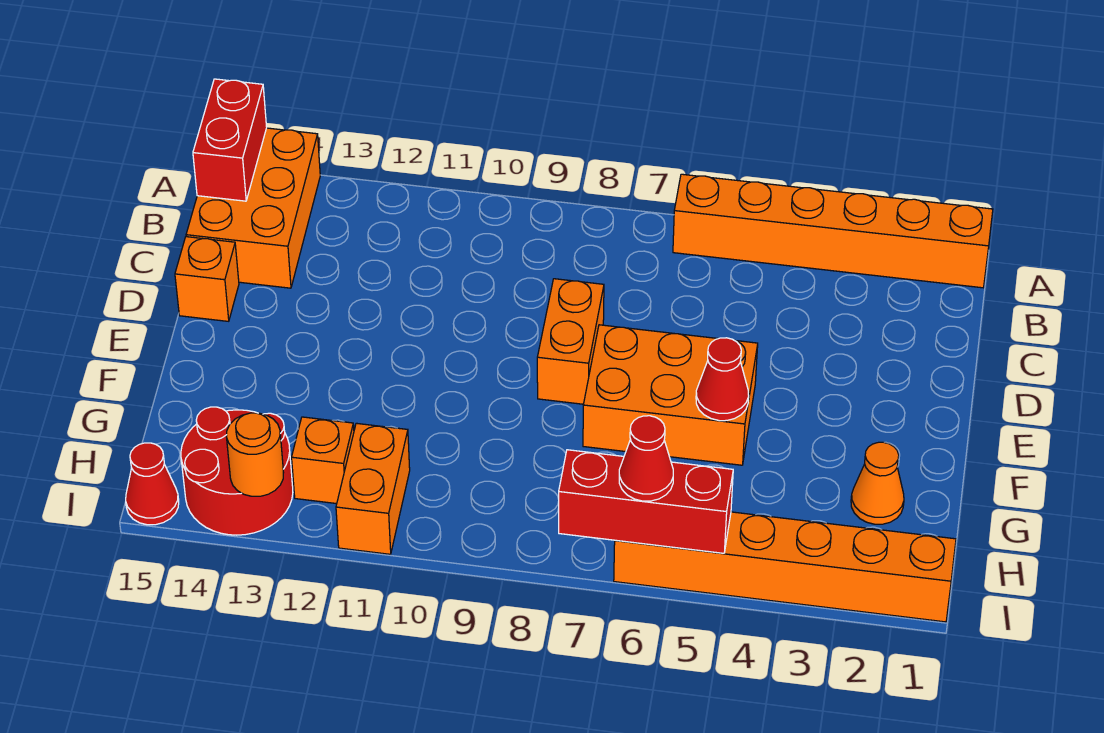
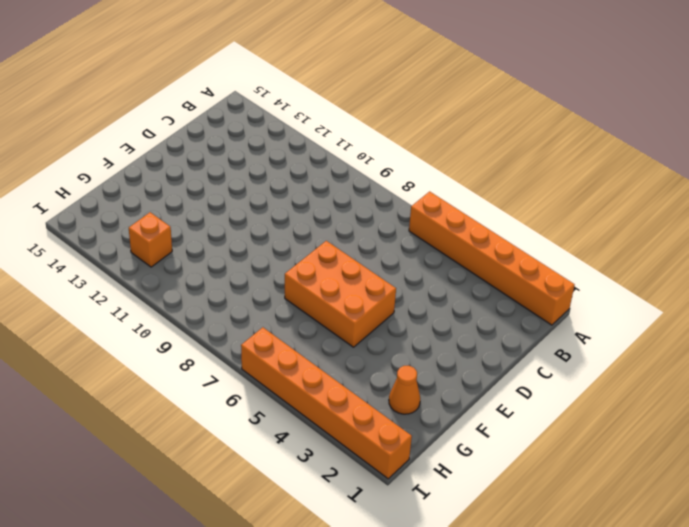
none -> orange 2x3 brick [186,128,320,288]
none -> orange 1x2 brick [537,279,604,404]
none -> orange 1x1 brick [175,237,239,321]

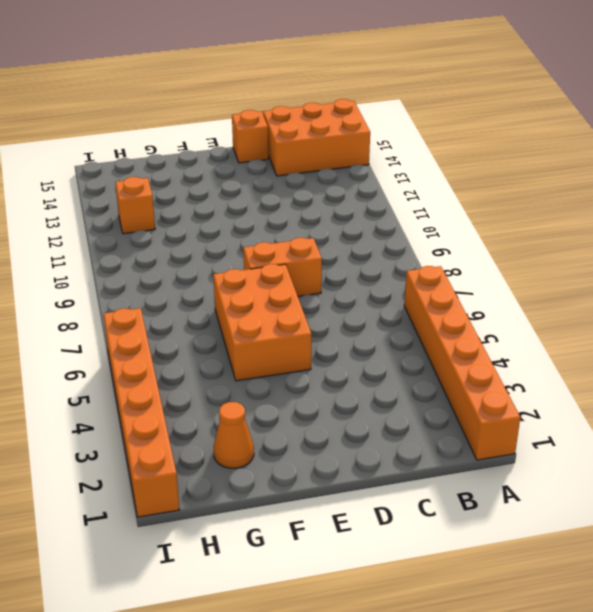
none -> orange 1x2 brick [336,423,410,554]
none -> red 2x2 round brick [181,407,293,535]
none -> red 1x1 cone [126,443,179,525]

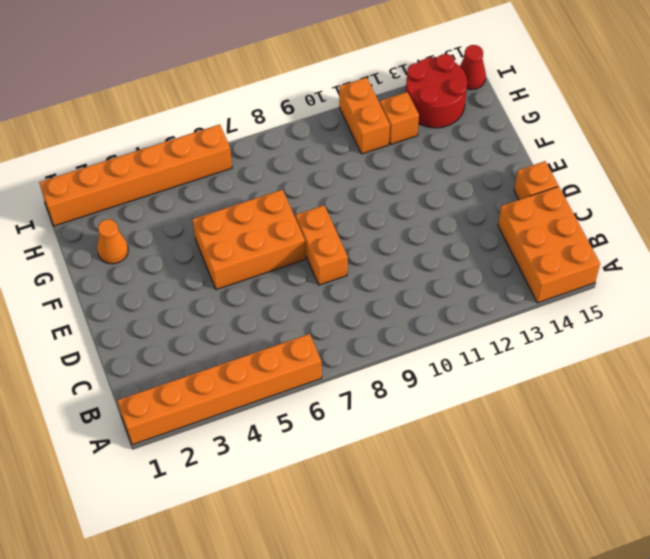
none -> red 1x2 brick [193,79,267,201]
none -> red 1x1 cone [696,338,749,421]
none -> red 1x3 brick [559,450,733,553]

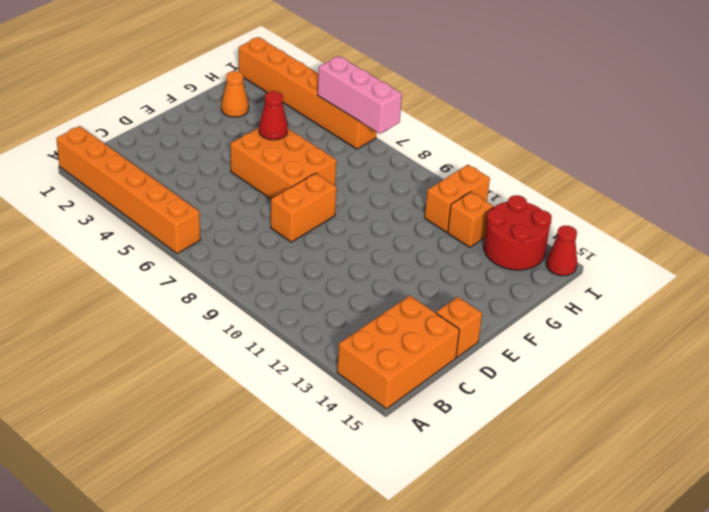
pink 1x3 brick [318,56,402,134] -> red 1x3 brick [559,450,733,553]
none -> red 1x2 brick [193,79,267,201]
none -> orange 1x1 round brick [227,413,284,496]
none -> red 1x1 cone [619,416,673,501]

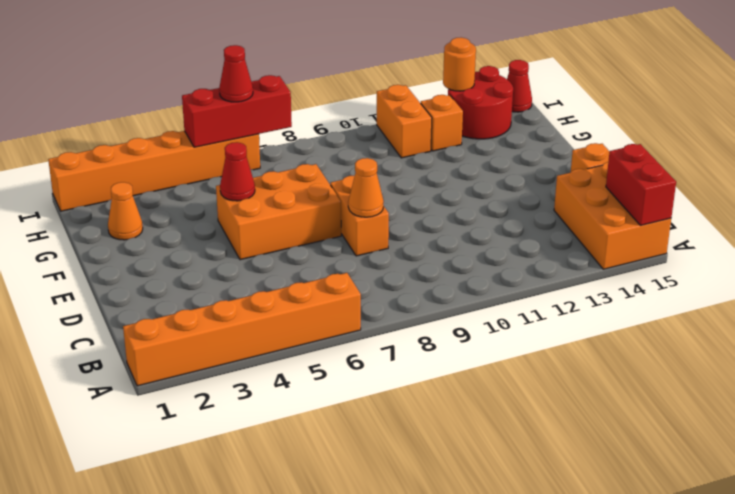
orange 1x1 cone [348,158,384,217] -> none

